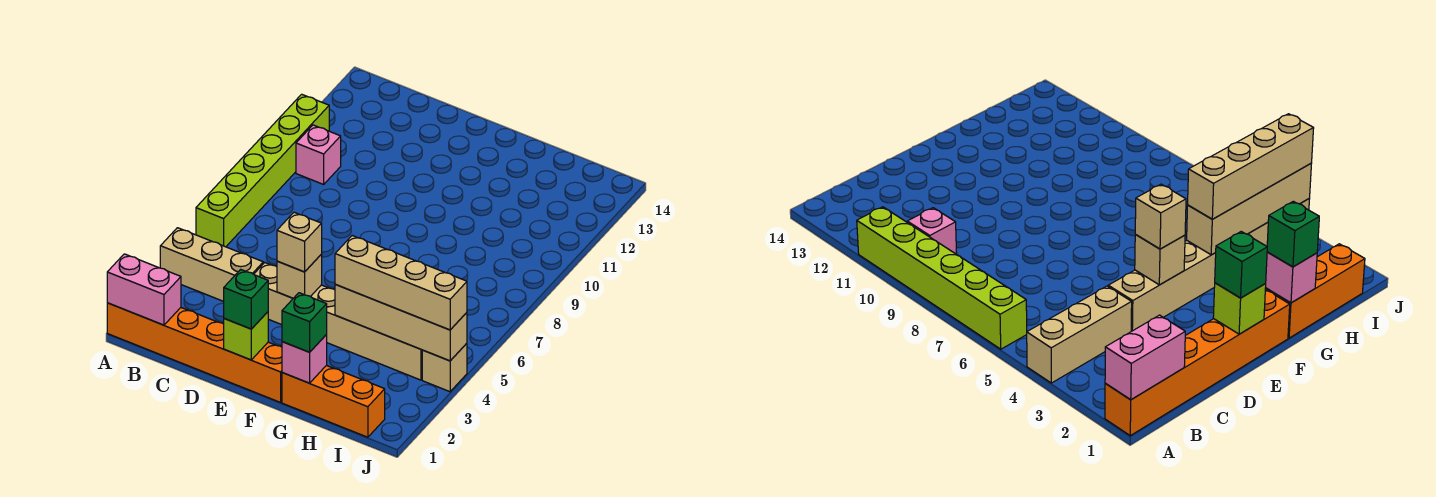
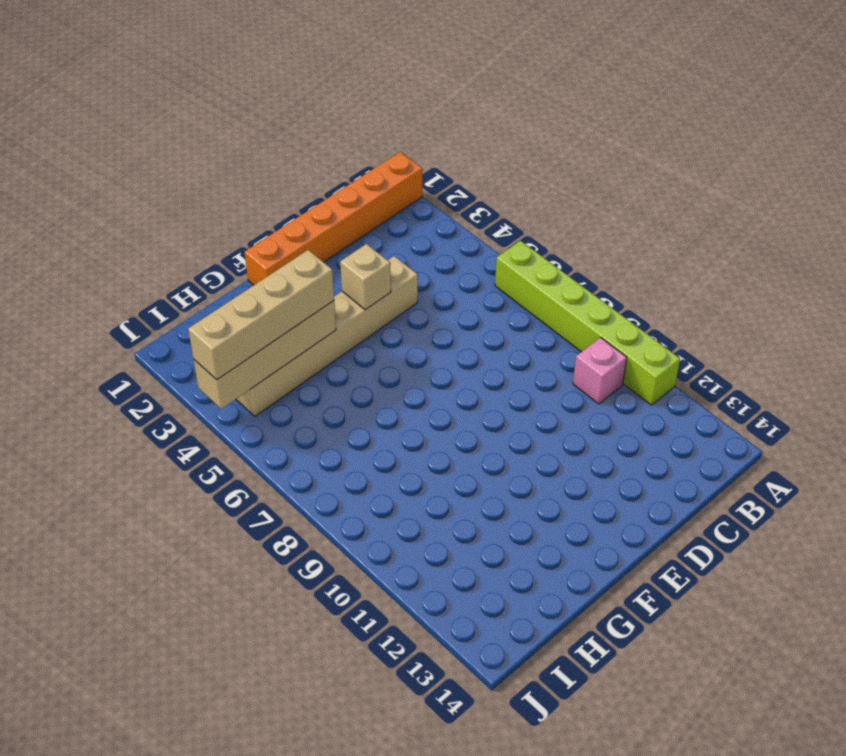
none -> tan 1x3 brick [160,228,263,301]
none -> orange 1x3 brick [282,365,385,437]
none -> tan 1x1 brick [422,343,467,392]

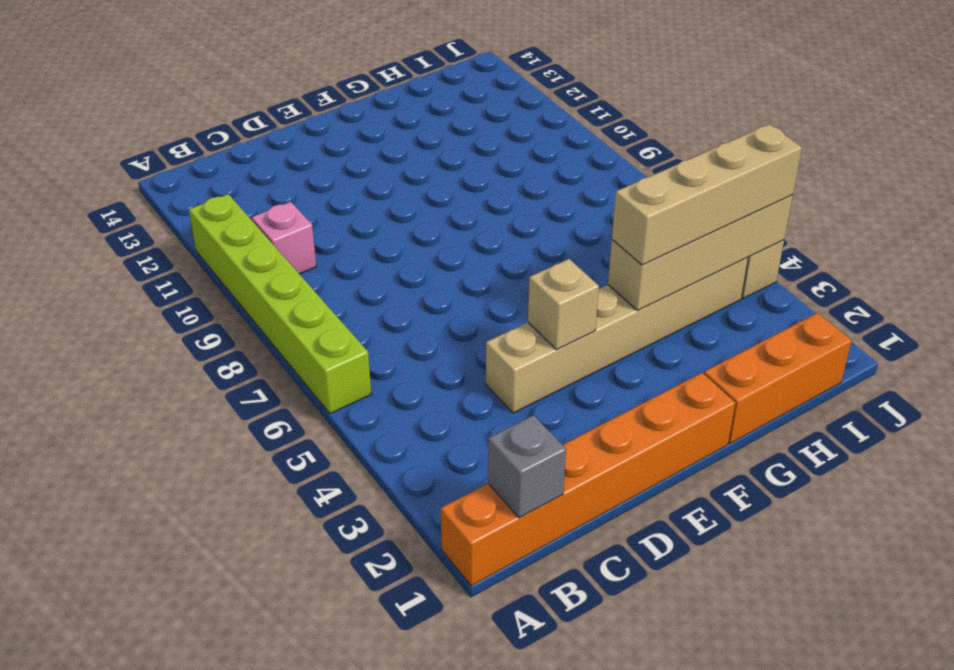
grey 1x1 brick [488,415,566,518] -> pink 1x2 brick [107,254,181,325]
none -> tan 1x3 brick [160,228,263,301]
none -> lime 1x1 brick [224,312,268,360]
none -> pink 1x1 brick [282,335,327,383]

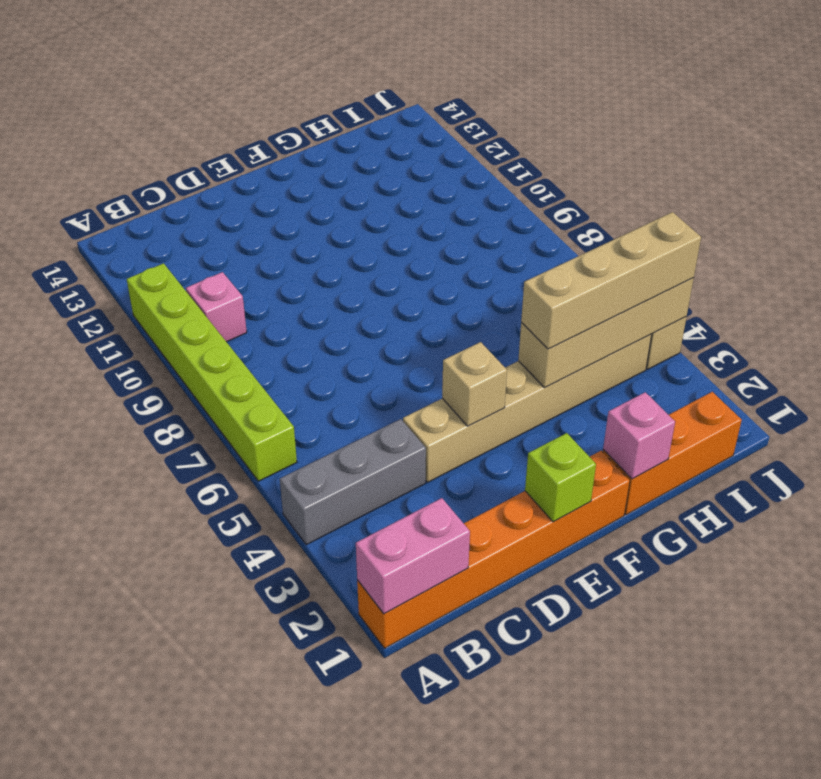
grey 1x3 brick [280,419,426,545] -> tan 1x3 brick [160,228,263,301]
none -> green 1x1 brick [224,269,268,329]
none -> tan 1x1 brick [277,212,322,272]
none -> green 1x1 brick [282,293,327,352]

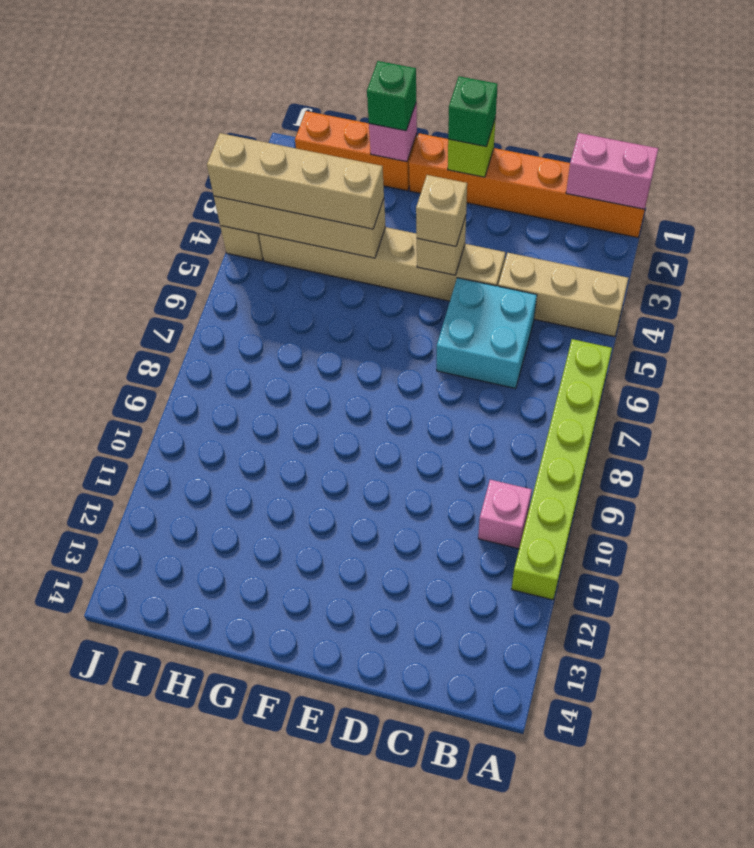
cyan 2x2 brick [437,278,537,389] -> none

